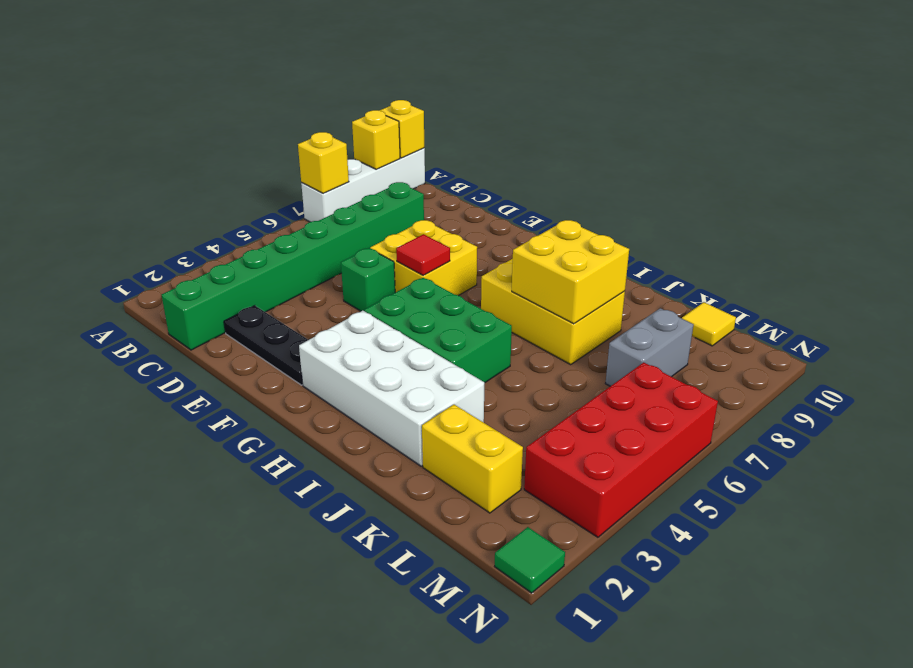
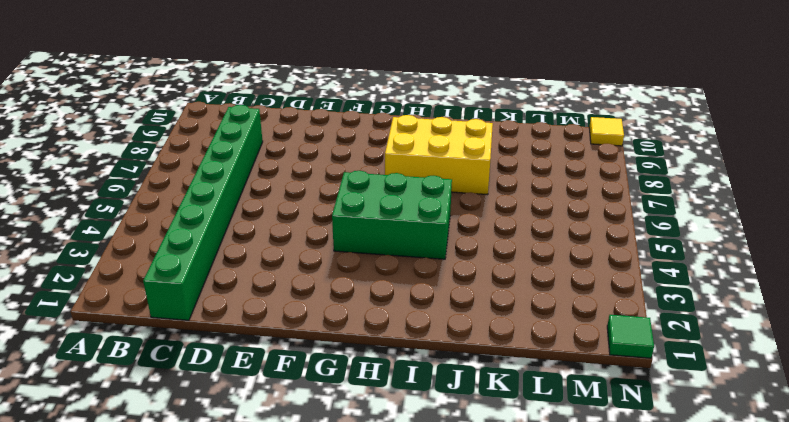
yellow 1x1 tile [589,117,624,146] -> yellow 1x1 tile moved to [682,302,736,346]
none -> white 1x4 brick [301,148,425,222]
none -> black 1x3 plate [224,306,308,385]
none -> green 1x1 brick [341,248,395,311]

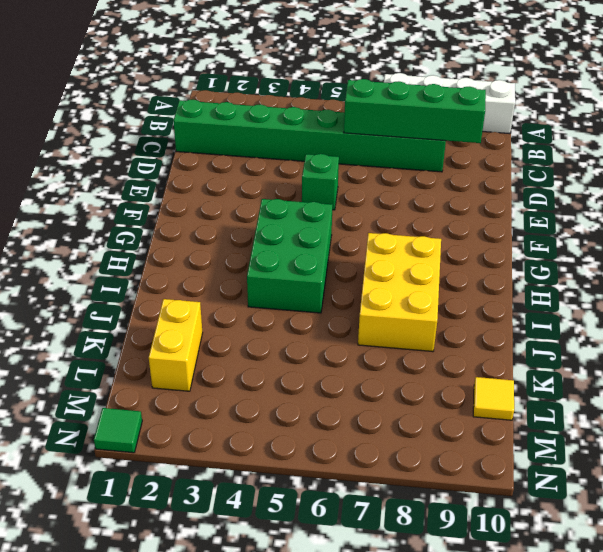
green 1x4 brick [344,79,486,143] -> none
none -> black 1x3 plate [224,306,308,385]
none -> yellow 2x2 brick [370,220,477,296]
none -> white 2x4 brick [299,311,485,466]

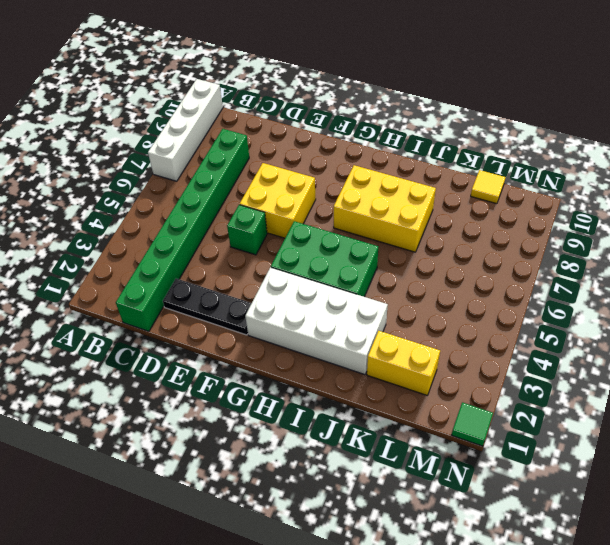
none -> grey 1x2 brick [605,308,693,386]
none -> red 2x4 brick [524,362,718,537]
none -> yellow 1x1 brick [298,132,349,194]

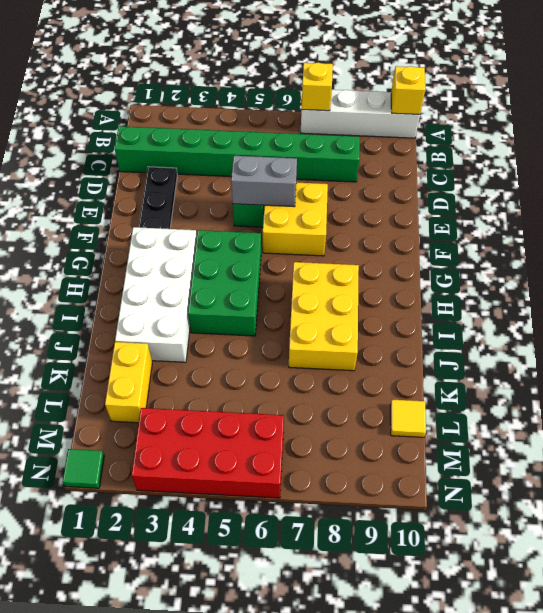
grey 1x2 brick [231,156,297,207] -> grey 1x2 brick moved to [605,308,693,386]
none -> yellow 1x1 brick [352,110,400,169]
none -> red 1x1 tile [396,234,450,276]
none -> yellow 2x2 brick [512,220,629,324]

